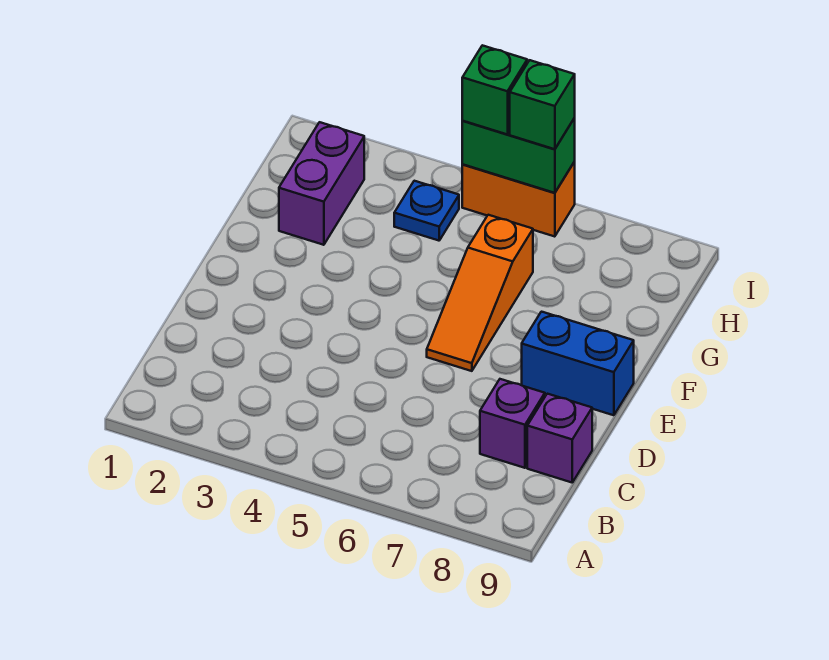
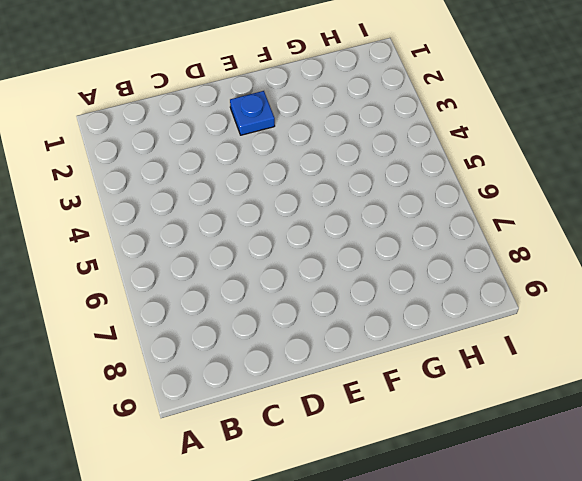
blue 1x1 plate [230,91,275,135] -> blue 1x1 plate moved to [394,181,459,241]
none -> purple 1x1 brick [480,379,545,468]
none -> purple 1x1 brick [527,394,592,482]

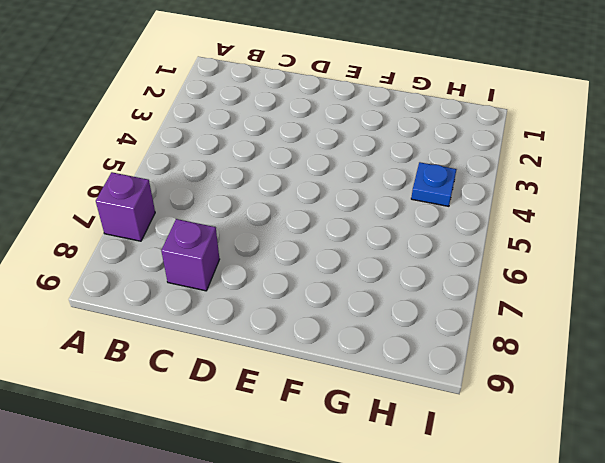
purple 1x1 brick [96,172,155,241] -> purple 1x1 brick moved to [527,394,592,482]
none -> orange 1x3 slope [427,215,533,371]
none -> blue 1x2 brick [522,312,634,415]

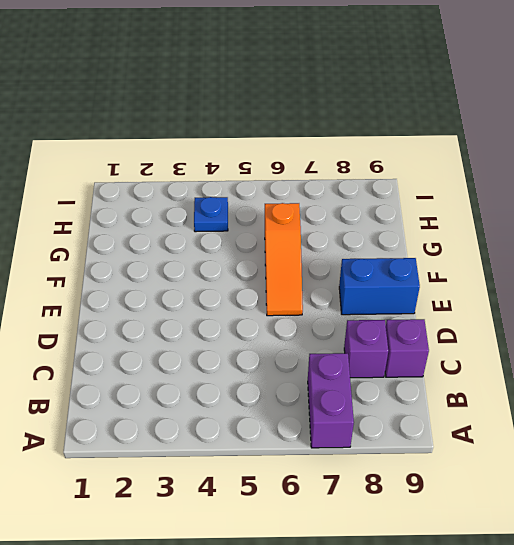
purple 1x2 brick [308,353,354,448] -> purple 1x2 brick moved to [279,122,364,245]
none -> orange 1x2 brick [462,162,575,237]
none -> green 1x2 brick [462,118,575,193]

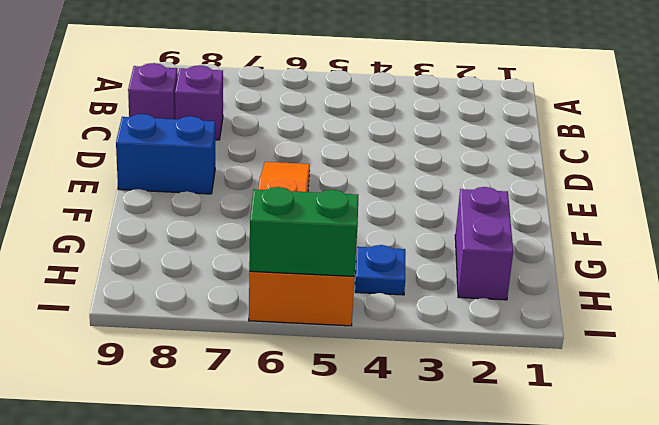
none -> green 1x1 brick [462,45,527,134]
none -> green 1x1 brick [510,60,575,149]

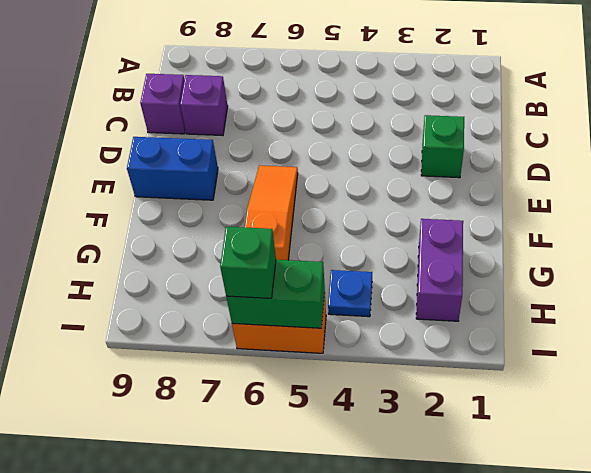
green 1x1 brick [421,115,464,178] -> green 1x1 brick moved to [462,45,527,134]

